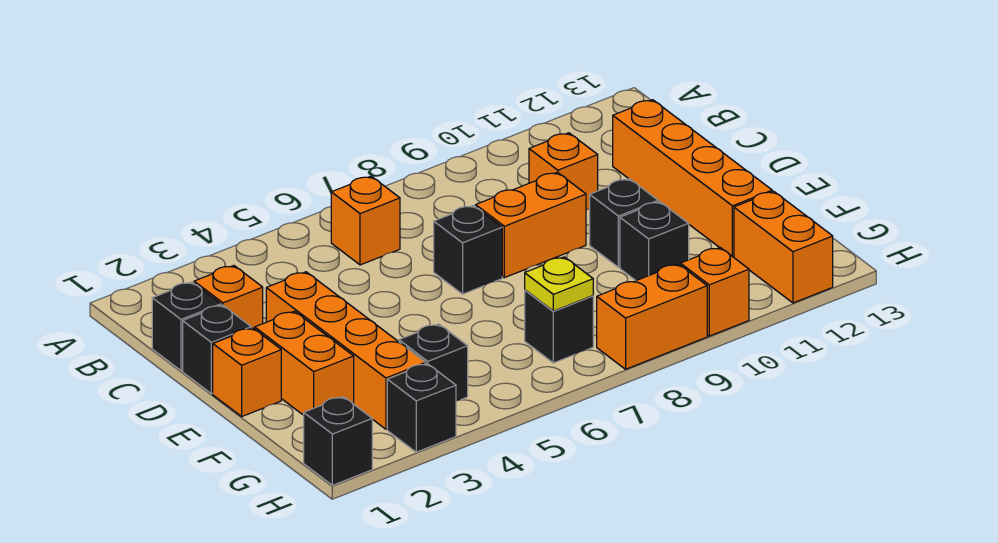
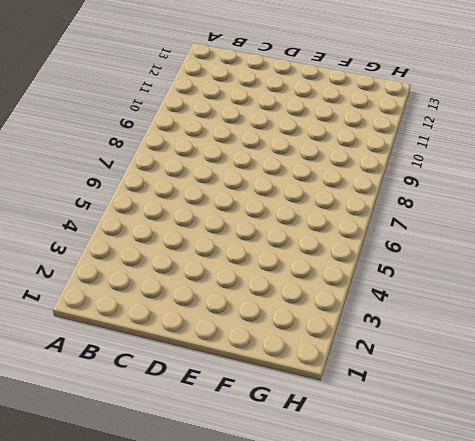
none -> orange 1x1 brick [331,176,400,265]
none -> black 1x1 brick [152,282,221,371]
none -> orange 1x1 brick [194,266,263,329]

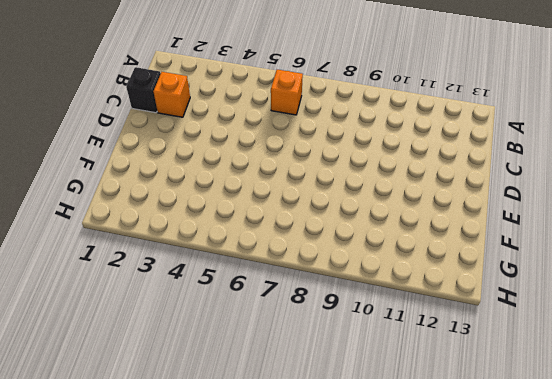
none -> orange 1x1 brick [529,133,598,210]
none -> orange 1x4 brick [613,100,772,257]
none -> black 1x1 brick [183,305,251,394]

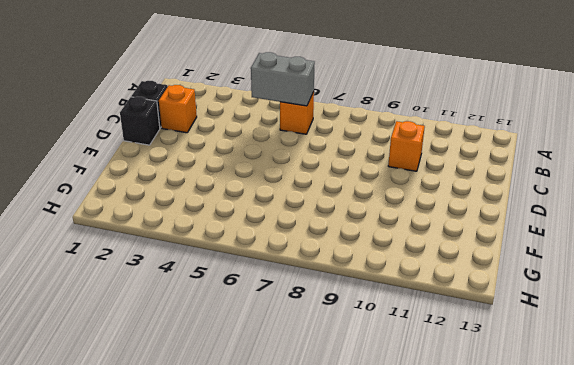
grey 1x2 brick [251,52,315,106] -> none
none -> orange 1x4 brick [613,100,772,257]
none -> orange 1x4 brick [266,272,426,429]
none -> black 1x1 brick [434,206,502,294]

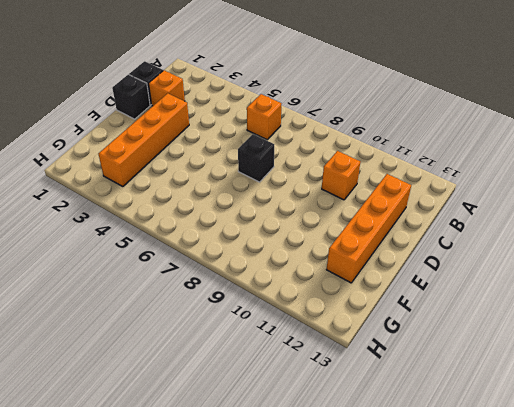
none -> orange 1x2 brick [476,172,586,278]
none -> orange 1x1 brick [213,328,281,416]
none -> orange 1x2 brick [255,311,354,415]

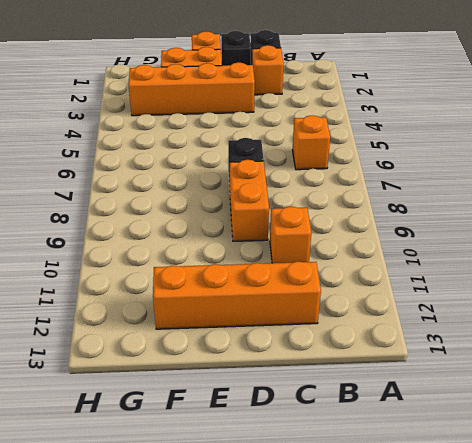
none -> black 1x1 brick [590,179,658,267]
none -> black 1x1 brick [620,202,689,281]
none -> black 1x1 brick [399,324,468,401]

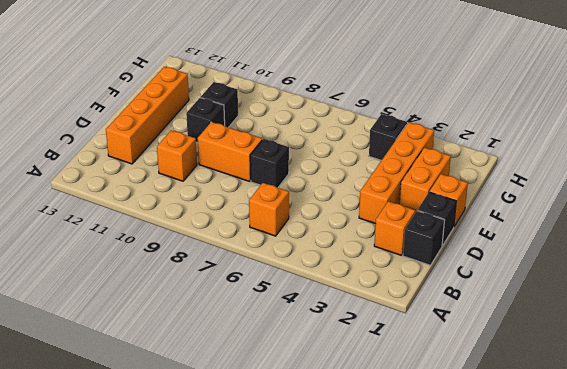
none -> black 1x1 brick [525,290,593,363]
none -> orange 1x2 brick [734,191,833,303]
none -> black 1x1 brick [304,397,372,485]

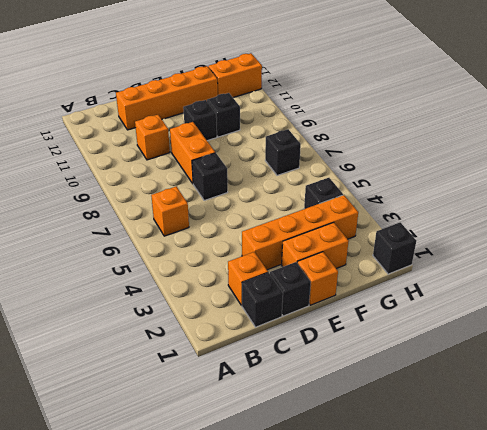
none -> black 1x1 brick [387,364,456,452]
none -> orange 1x2 brick [597,264,707,369]
none -> orange 1x1 brick [680,248,749,336]

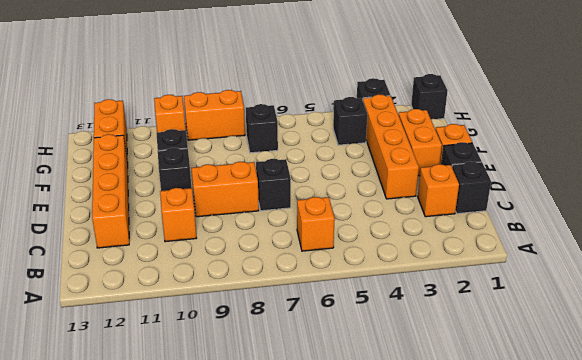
none -> yellow 1x1 plate [525,257,593,311]

